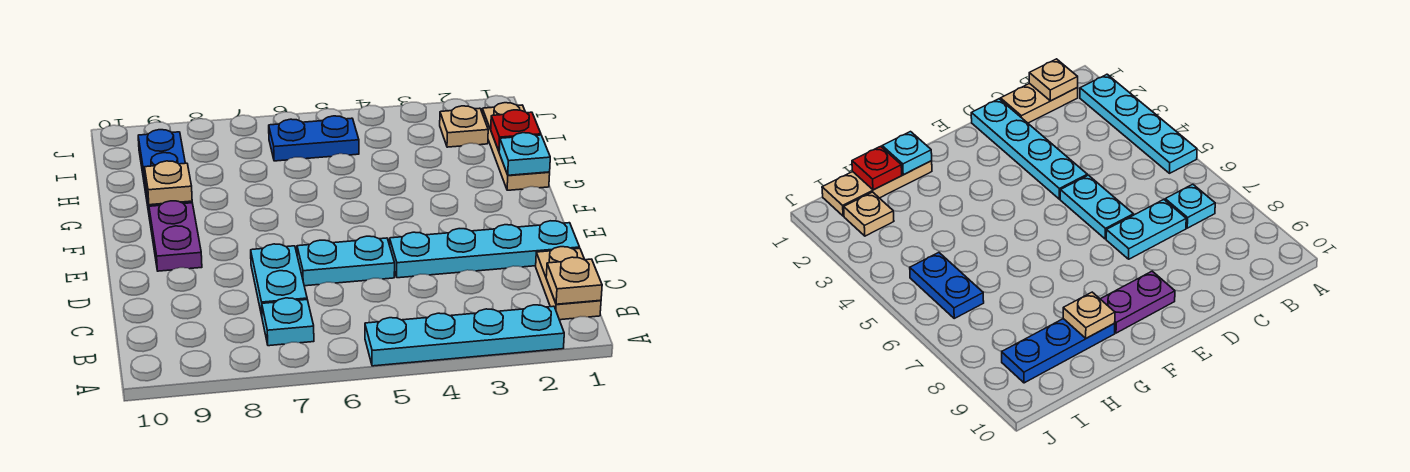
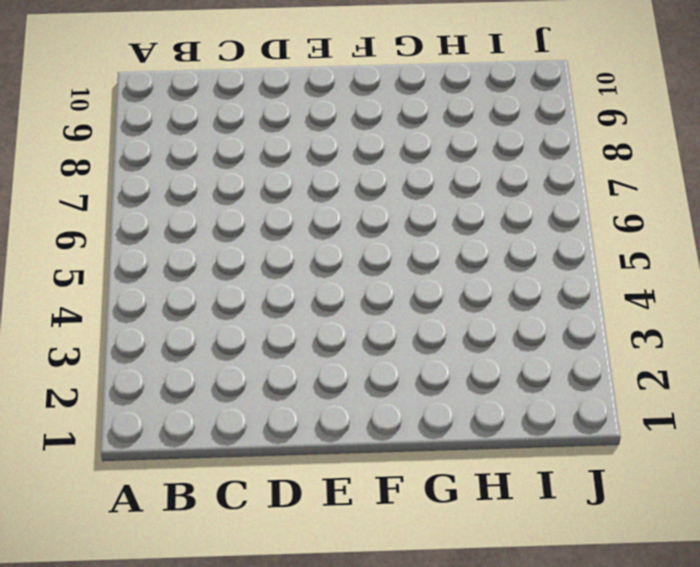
none -> cyan 1x4 plate [365,305,564,366]
none -> tan 1x2 plate [536,247,601,320]
none -> cyan 1x1 plate [262,298,314,346]

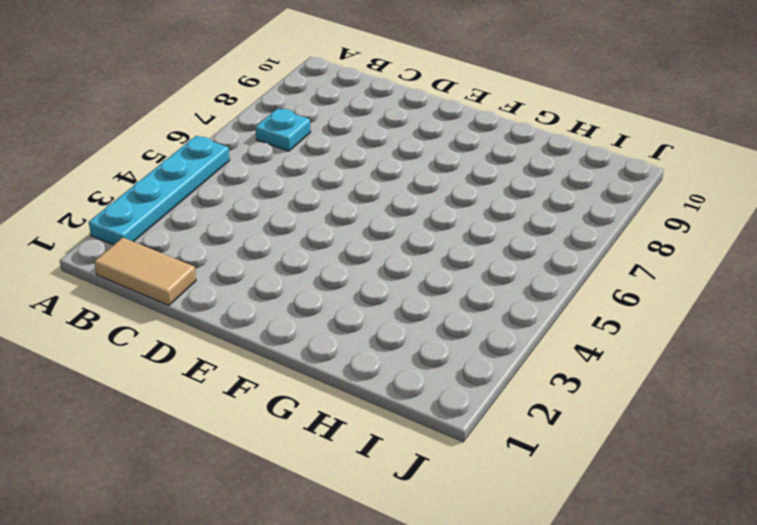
tan 1x2 tile [94,238,196,306] -> tan 1x2 plate [536,247,601,320]
none -> cyan 1x2 plate [251,244,307,315]
none -> cyan 1x4 plate [390,221,580,278]
none -> cyan 1x2 plate [297,236,395,286]

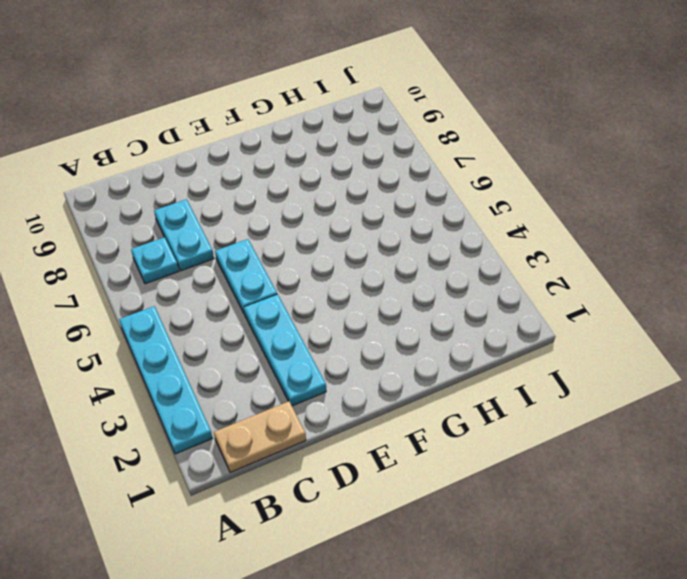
cyan 1x2 plate [154,199,214,271] -> cyan 1x2 plate turned to [251,244,307,315]
cyan 1x3 plate [244,294,326,406] -> cyan 1x4 plate [390,221,580,278]
none -> purple 1x2 plate [149,201,202,271]
none -> tan 1x3 plate [482,103,550,190]
none -> blue 1x3 plate [138,130,192,219]

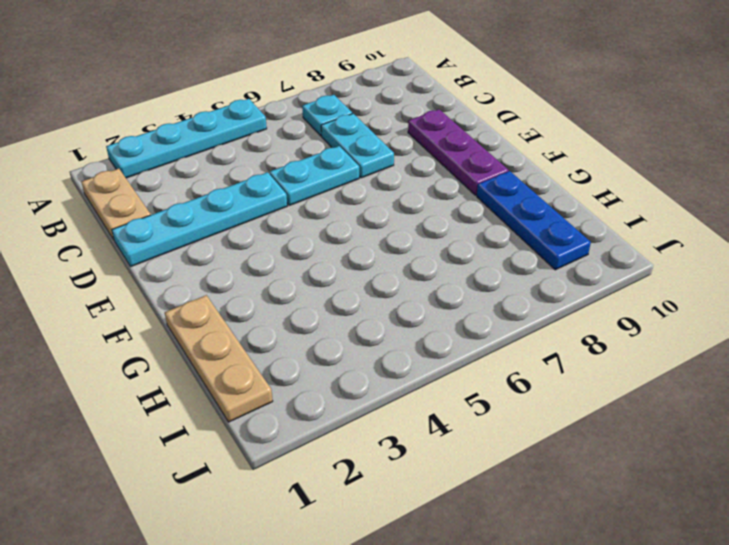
purple 1x3 plate [408,109,509,195] -> purple 1x2 plate [149,201,202,271]
none -> tan 1x1 plate [440,106,488,147]
none -> blue 1x2 plate [269,116,359,161]
none -> tan 1x1 plate [546,257,602,304]

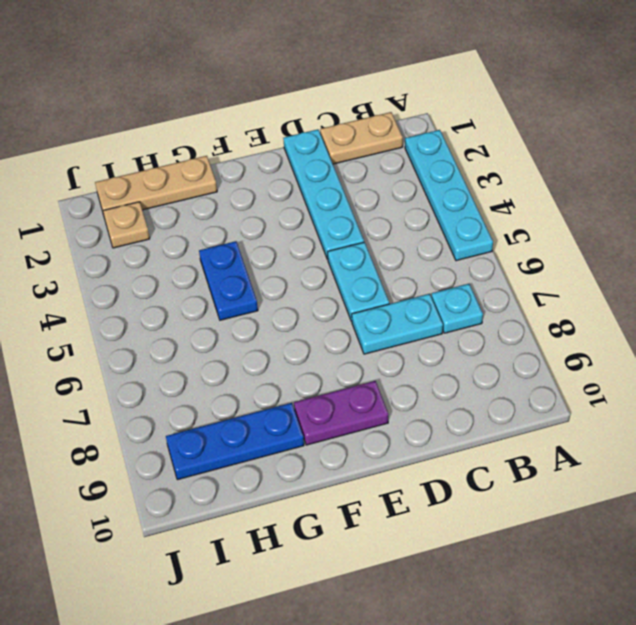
blue 1x2 plate [199,241,258,320] -> blue 1x2 plate moved to [269,116,359,161]
none -> tan 1x1 plate [546,257,602,304]
none -> cyan 1x1 plate [499,133,550,175]
none -> tan 1x1 plate [145,161,192,205]

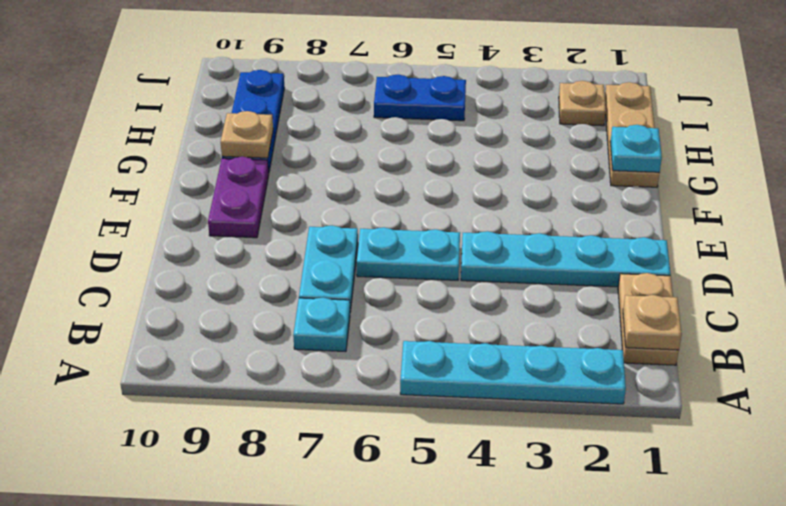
none -> red 1x1 plate [491,110,541,151]

